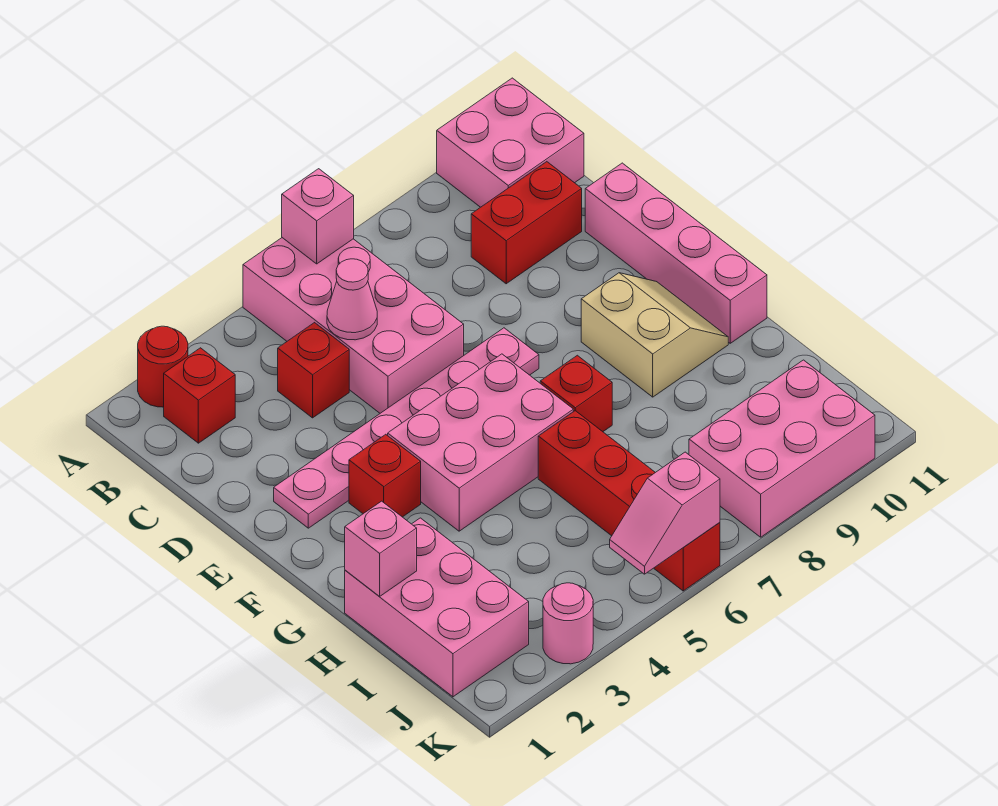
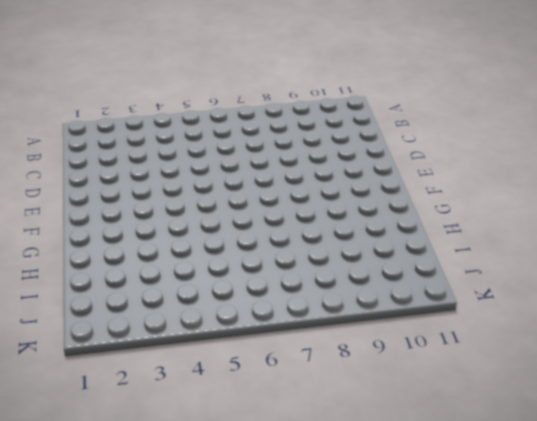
none -> red 1x1 round brick [138,326,188,407]
none -> pink 2x4 brick [243,238,464,413]
none -> pink 2x2 brick [437,78,584,207]

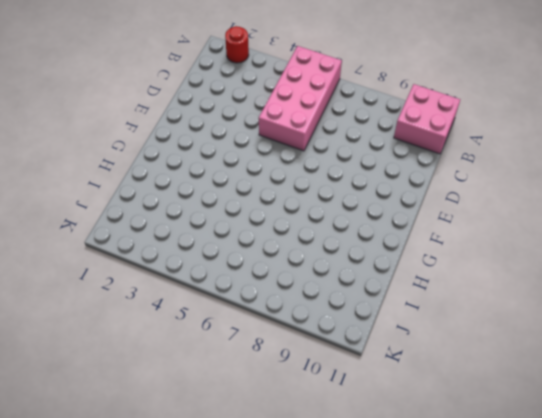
none -> red 1x1 brick [164,348,235,443]
none -> red 1x1 brick [278,323,349,418]
none -> red 1x2 brick [471,162,582,284]

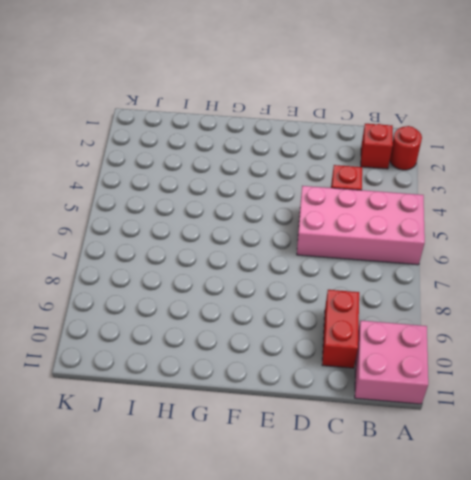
none -> pink 1x4 brick [585,163,767,343]
none -> pink 1x6 plate [274,328,539,528]
none -> red 1x1 brick [349,434,421,517]

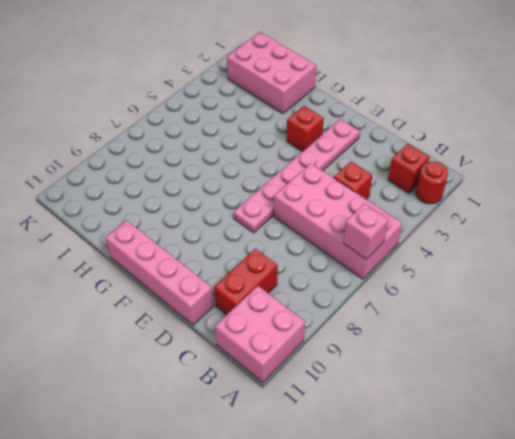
none -> pink 2x3 brick [388,354,573,531]
none -> tan 2x2 slope [581,273,728,397]
none -> red 1x1 brick [540,355,612,432]

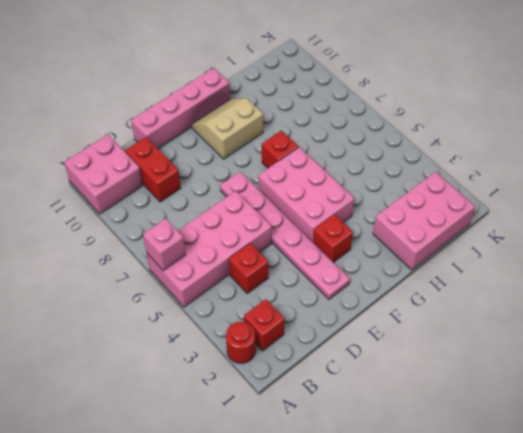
none -> red 1x4 brick [538,411,720,591]
none -> pink 2x3 brick [689,360,875,537]
none -> pink 1x1 round brick [543,583,593,664]

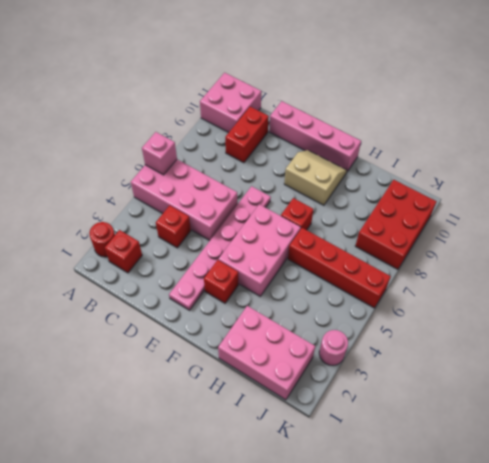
red 2x3 brick [355,180,437,269] -> pink 2x3 brick [689,360,875,537]
none -> pink 1x1 cone [327,259,377,340]
none -> pink 1x1 brick [345,501,417,597]
none -> pink 1x2 slope [610,452,720,574]

